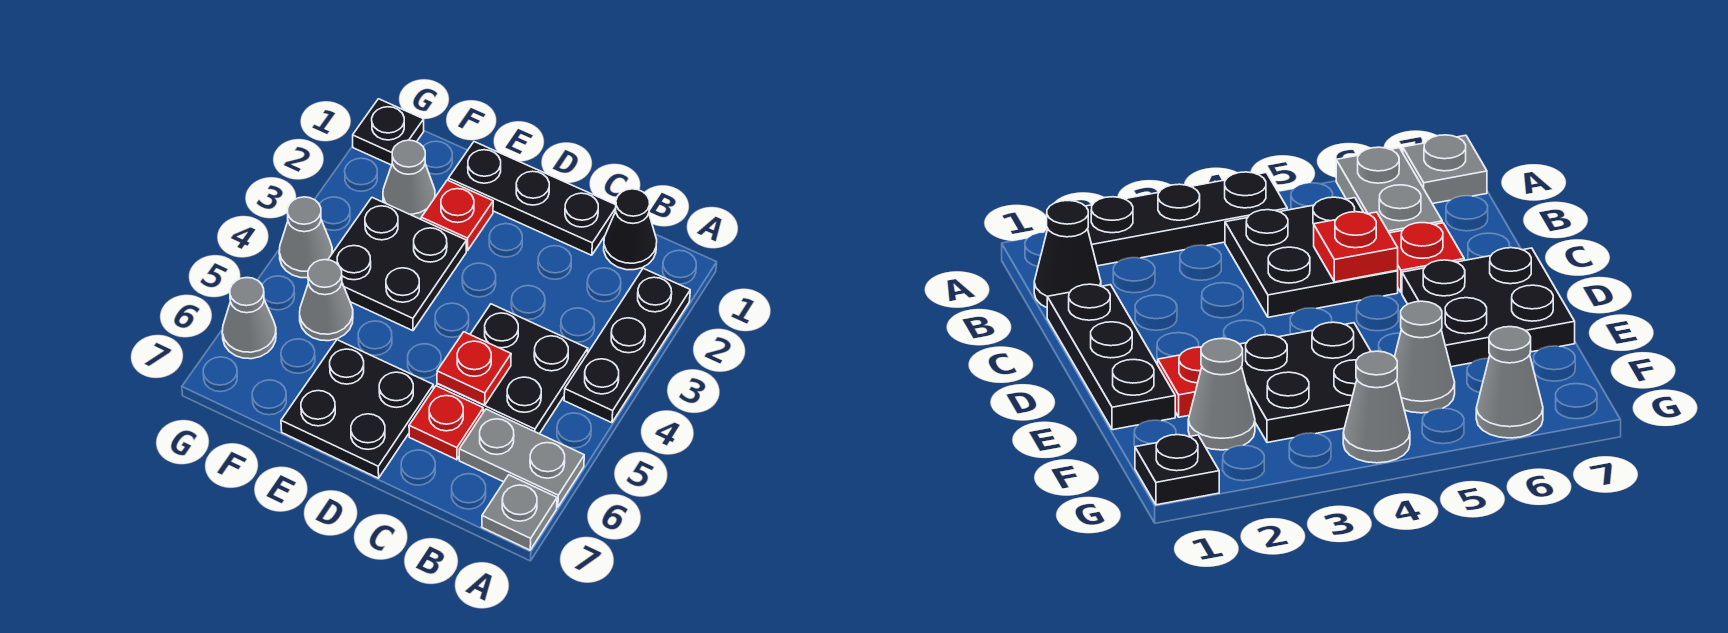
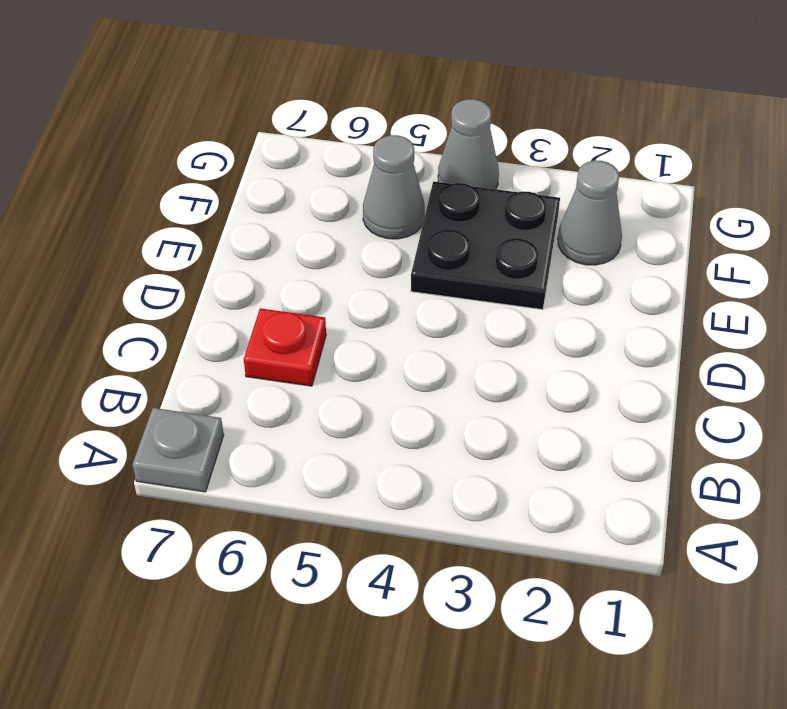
none -> black 1x3 plate [564,268,690,423]
none -> grey 1x2 plate [459,409,584,507]
none -> black 1x1 cone [604,189,657,270]

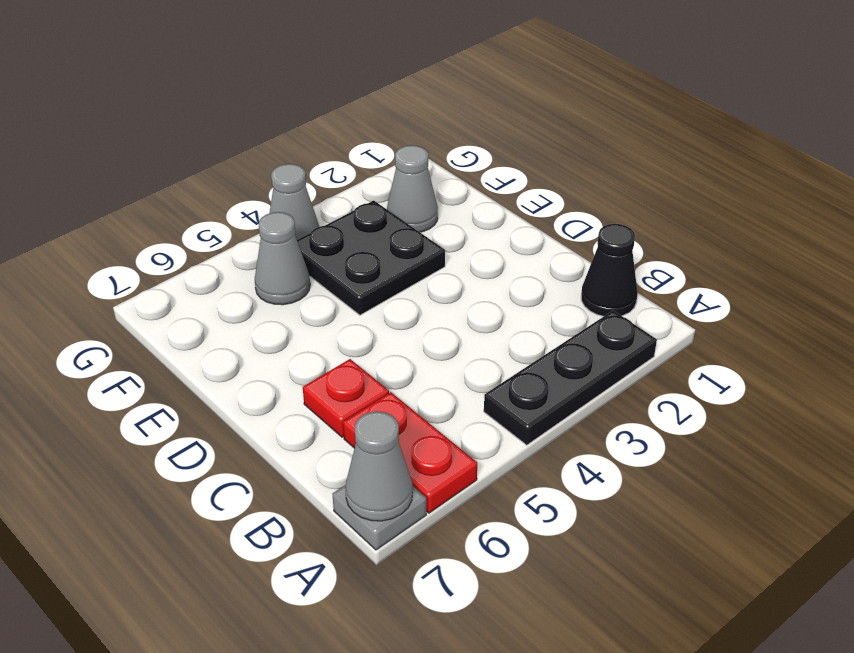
red 1x2 plate [343,392,477,513] -> grey 1x2 plate [459,409,584,507]
grey 1x1 cone [345,411,413,521] -> grey 1x1 cone moved to [222,278,276,359]
none -> black 2x2 plate [437,304,588,434]
none -> black 1x3 plate [448,142,616,255]
none -> black 2x2 plate [281,340,433,478]

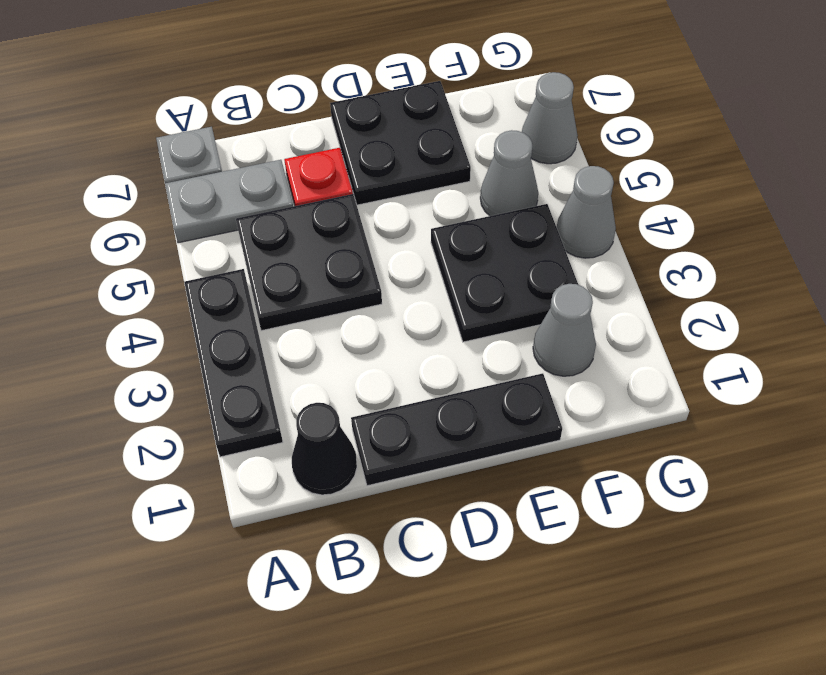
none -> red 1x1 plate [421,180,493,251]
none -> black 1x1 plate [353,99,424,165]
none -> red 1x1 plate [437,332,511,405]

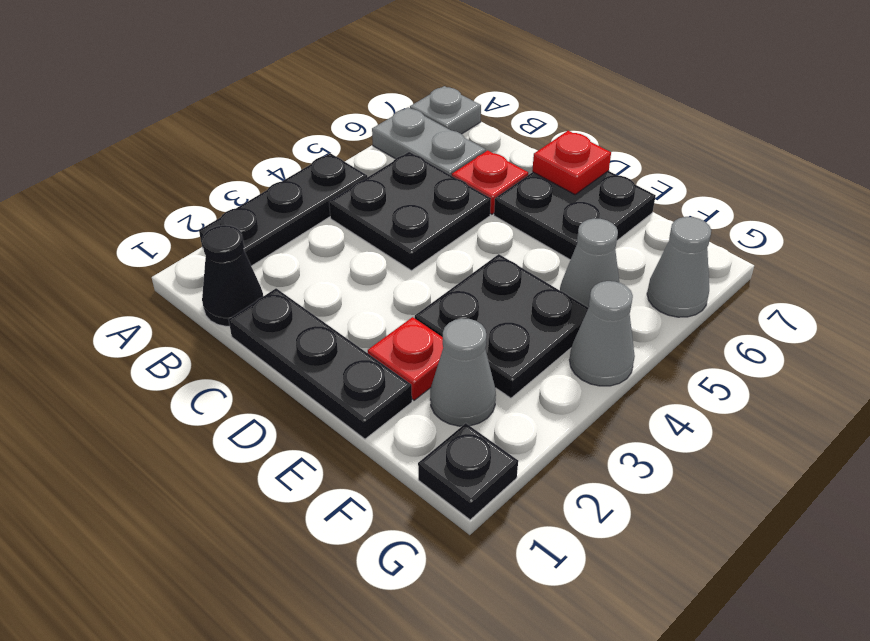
red 1x1 plate [532,131,611,194] -> red 1x1 plate moved to [437,332,511,405]

